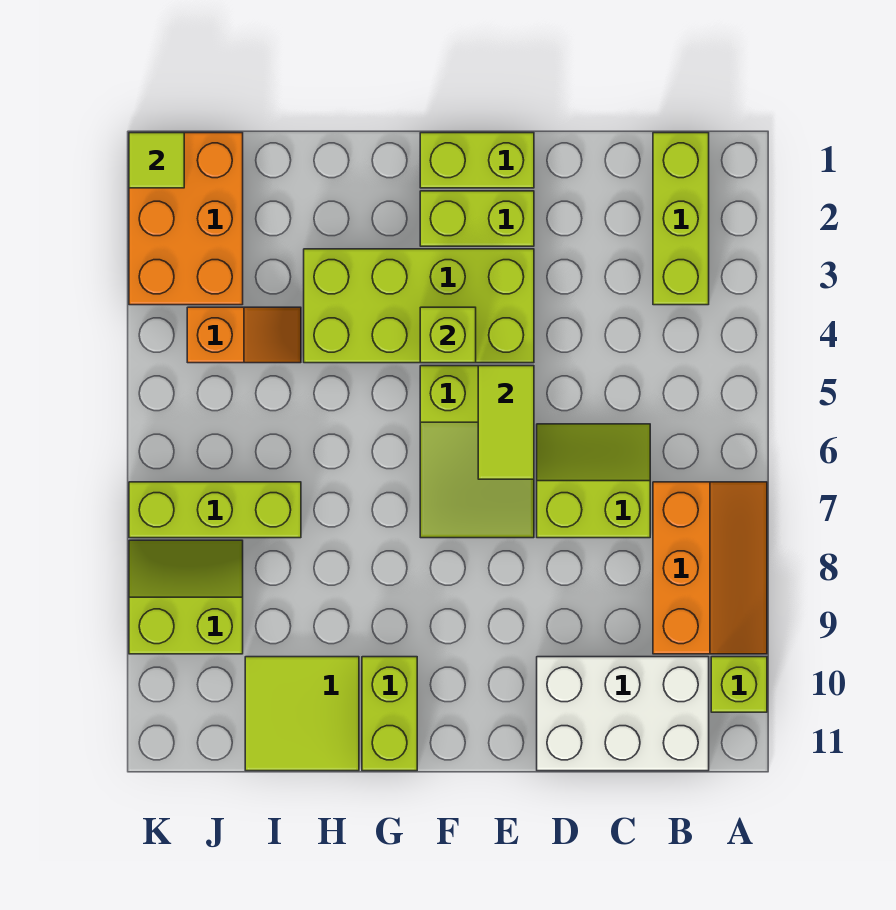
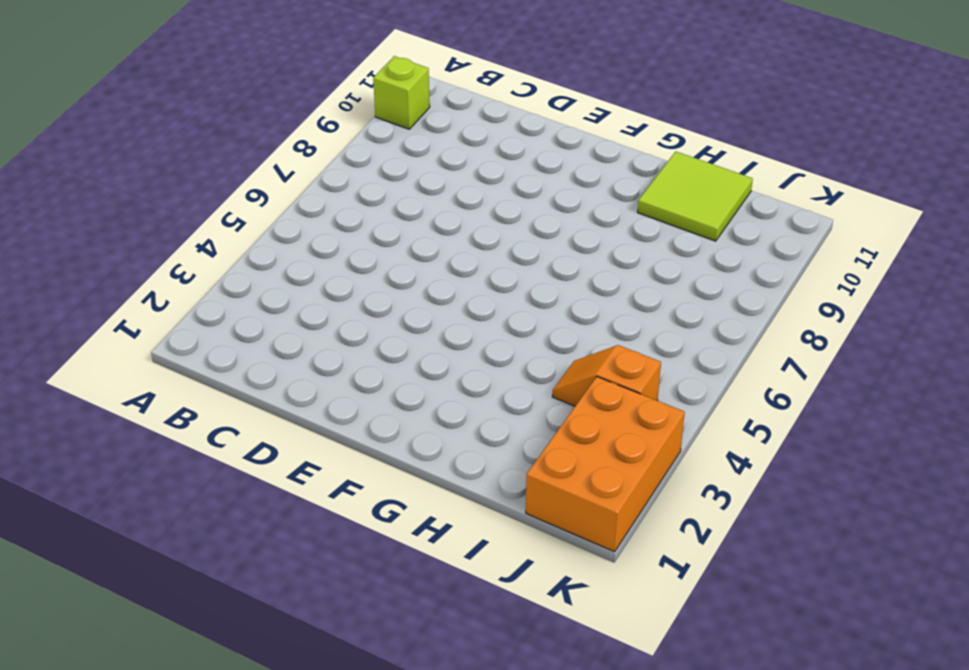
none -> orange 2x3 slope [653,482,767,654]
none -> lime 1x3 brick [653,133,709,305]
none -> white 2x3 brick [537,657,709,771]

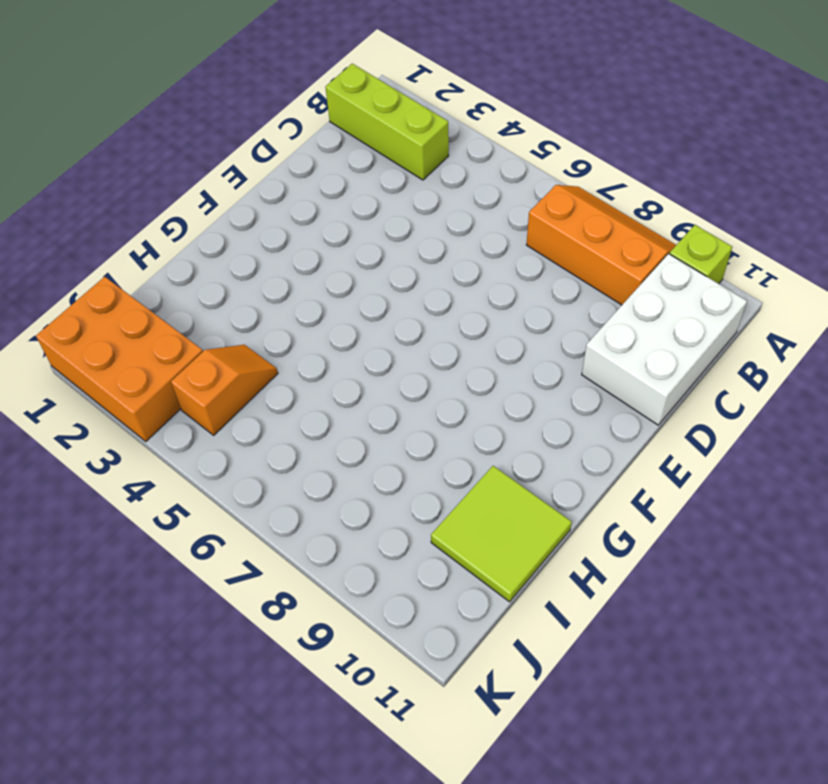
none -> lime 2x2 slope [537,424,650,538]
none -> lime 1x2 brick [420,133,534,188]
none -> lime 1x2 brick [420,191,534,246]

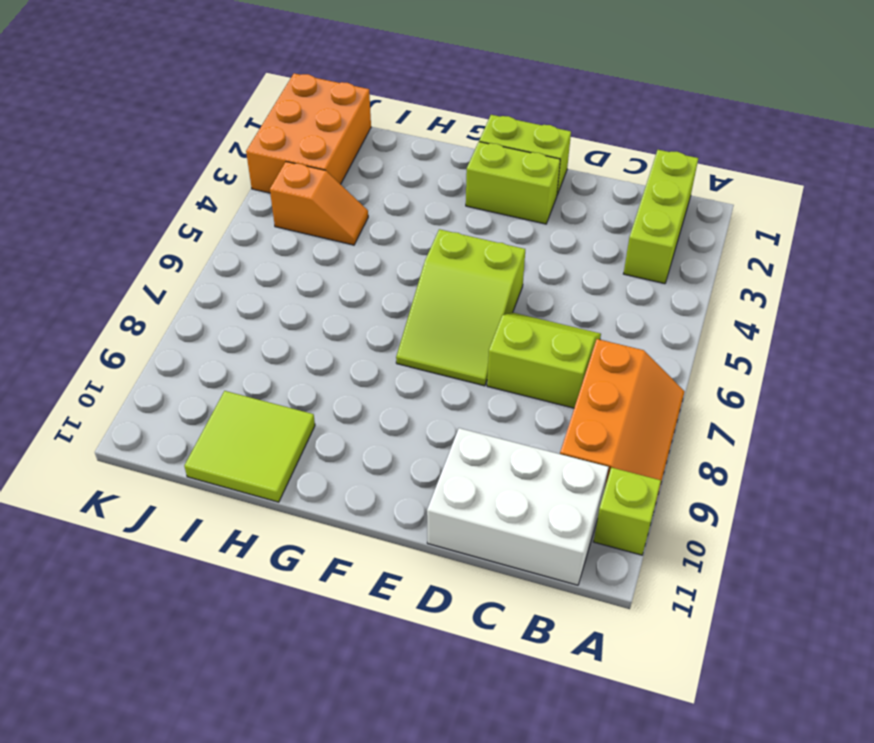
none -> lime 2x4 brick [304,249,534,363]
none -> lime 1x2 brick [362,657,417,771]
none -> lime 1x3 brick [129,482,301,538]

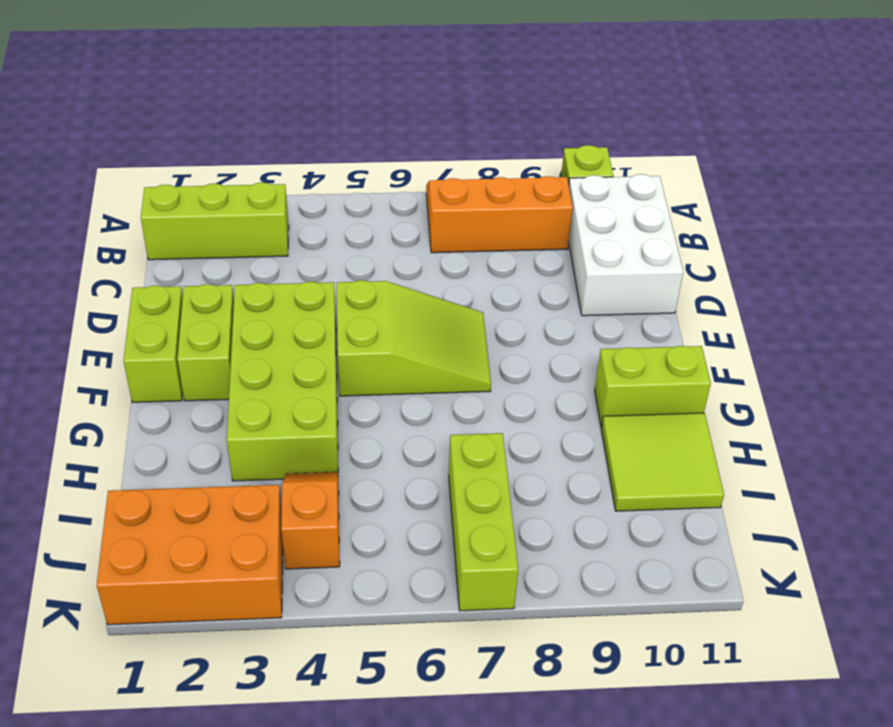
none -> lime 2x2 slope [537,424,650,538]
none -> lime 2x2 slope [129,540,243,654]
none -> lime 1x2 tile [478,366,534,479]

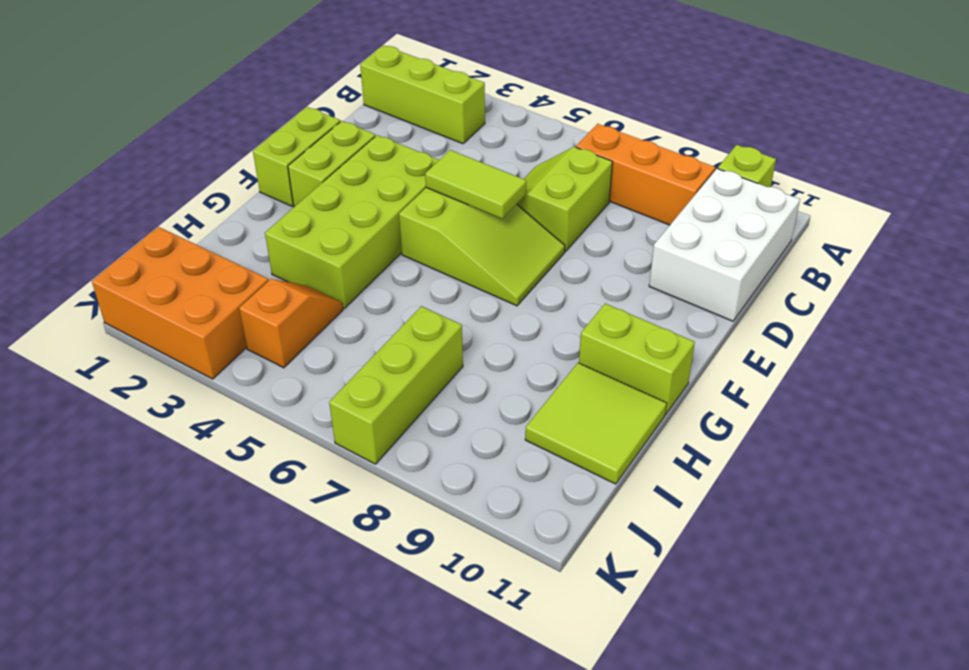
none -> lime 2x2 slope [129,540,243,654]
none -> lime 1x1 brick [420,307,476,363]
none -> lime 1x1 tile [129,133,184,188]

